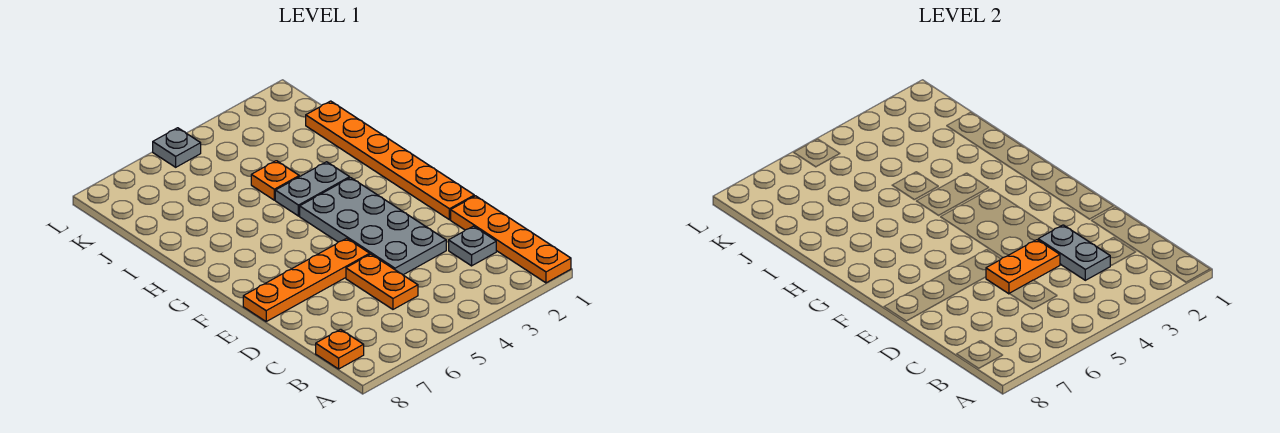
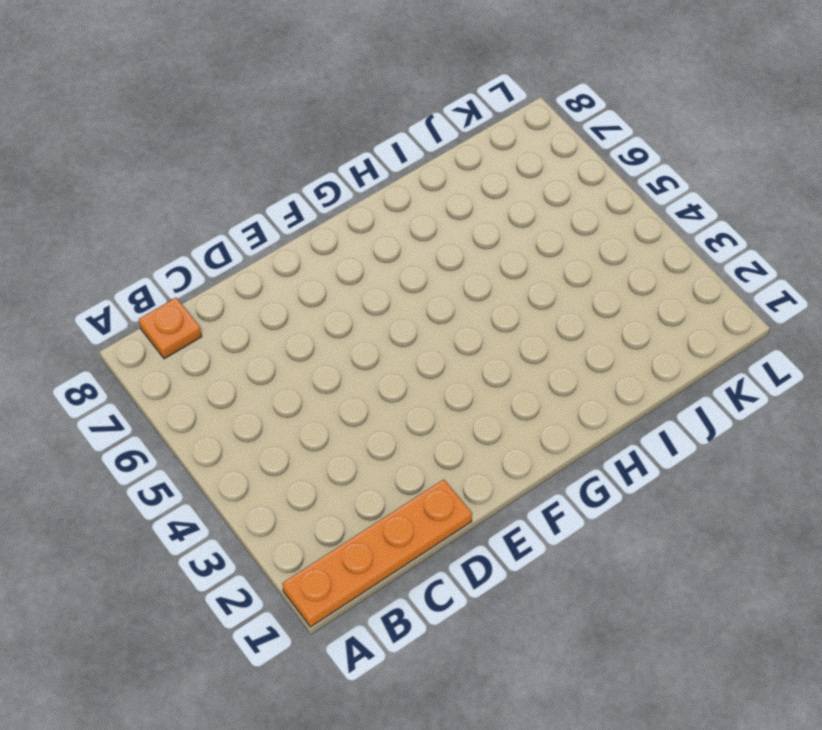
none -> grey 1x1 plate [449,226,496,266]
none -> orange 1x2 plate [346,254,418,309]
none -> grey 2x4 plate [300,178,446,275]

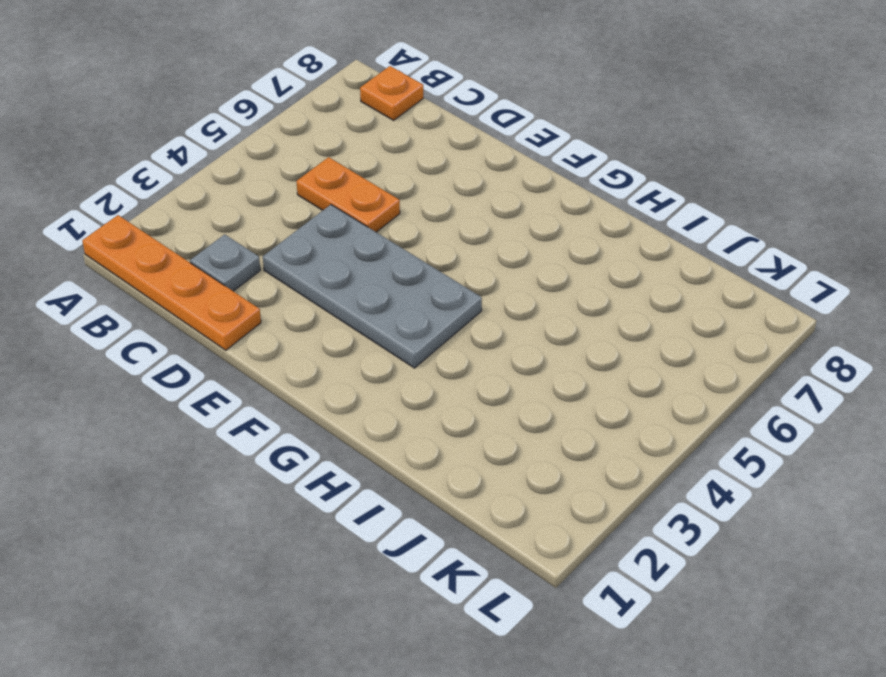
none -> orange 1x6 plate [306,101,474,220]
none -> orange 1x4 plate [243,238,370,321]
none -> grey 1x2 plate [275,162,350,216]

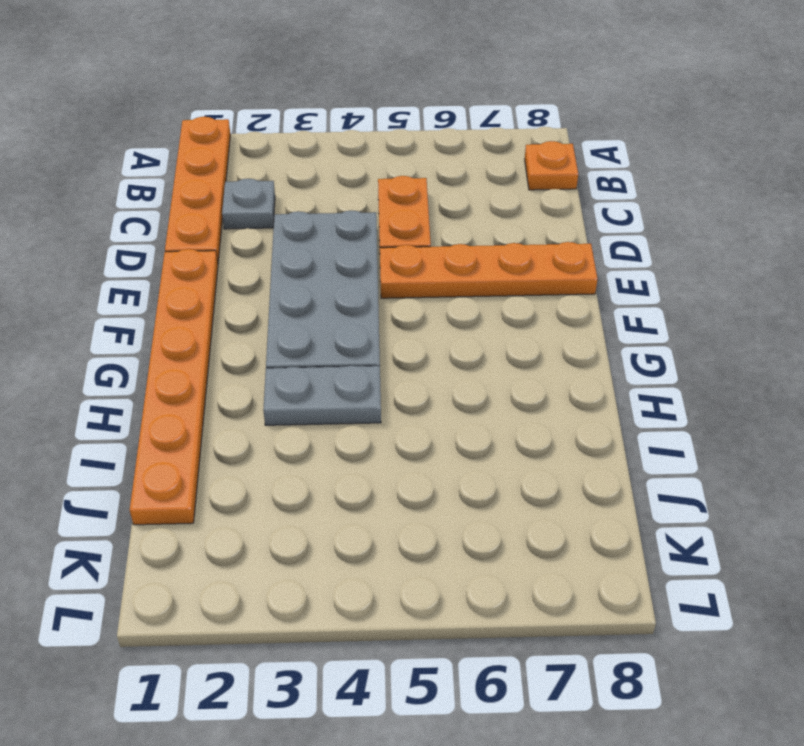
none -> orange 1x1 plate [251,161,299,200]
none -> grey 1x1 plate [153,128,201,167]
none -> grey 1x2 plate [1038,225,1110,280]

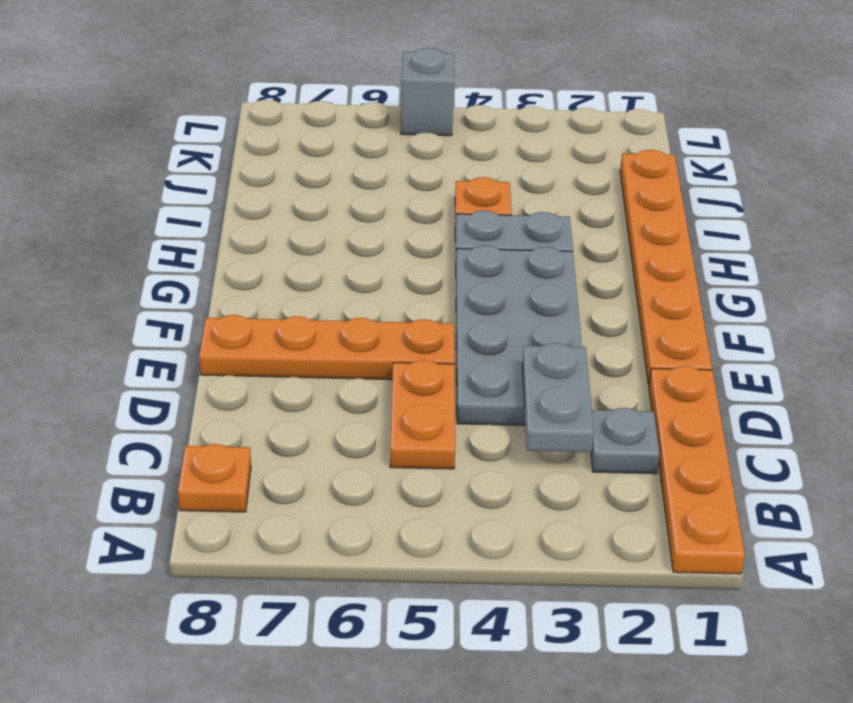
grey 1x1 brick [401,48,454,136] -> grey 1x1 plate [153,128,201,167]
none -> orange 1x2 plate [986,240,1060,294]

